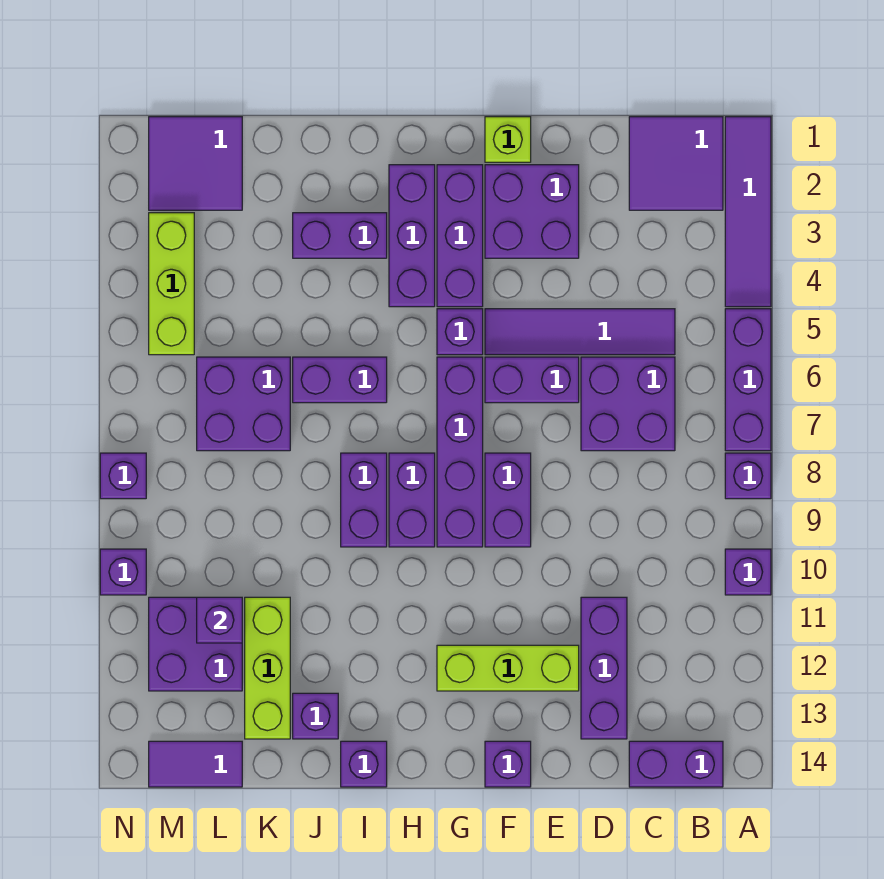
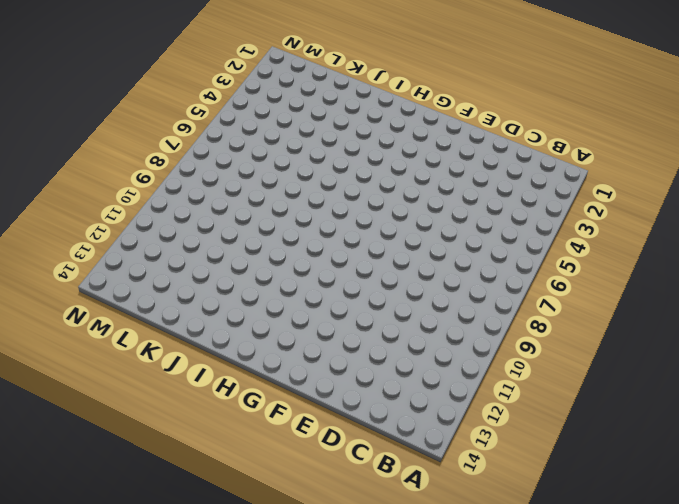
none -> purple 1x4 tile [725,117,771,307]
none -> purple 1x3 brick [725,309,771,451]
none -> purple 1x1 brick [725,453,771,499]
none -> purple 1x1 brick [725,549,771,595]

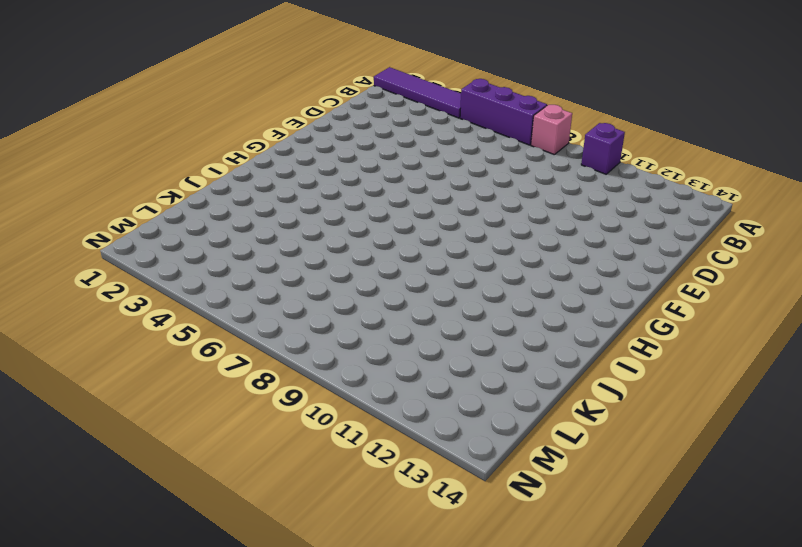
pink 1x1 brick [531,105,572,155] -> purple 1x1 brick [725,453,771,499]
none -> purple 2x2 tile [629,117,723,210]
none -> purple 1x2 brick [629,741,723,787]
none -> purple 1x4 tile [485,309,675,355]
none -> purple 2x2 brick [581,357,675,451]

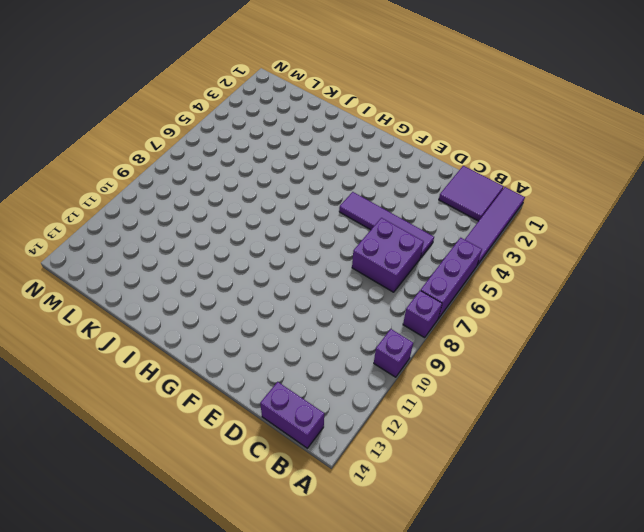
none -> purple 1x3 brick [581,597,627,739]
none -> purple 2x2 brick [485,165,579,258]
none -> purple 1x2 brick [485,357,579,403]
none -> lime 1x3 brick [437,645,579,691]

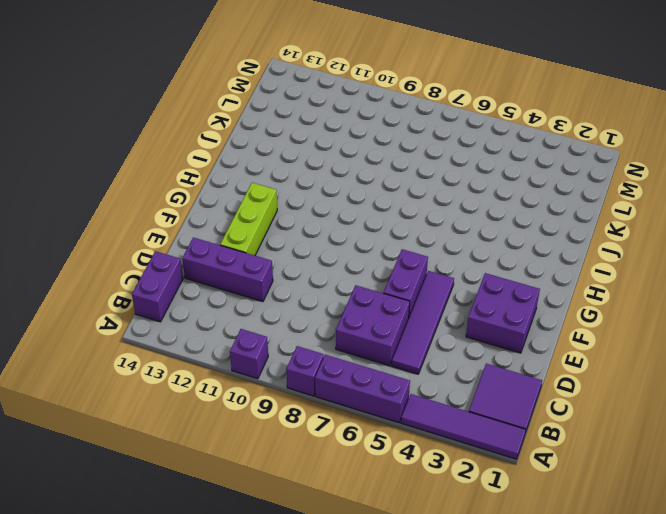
none -> lime 1x1 brick [485,117,531,162]
none -> purple 1x2 brick [485,453,531,547]
none -> purple 1x1 brick [485,741,531,787]
none -> purple 1x3 brick [437,165,483,307]

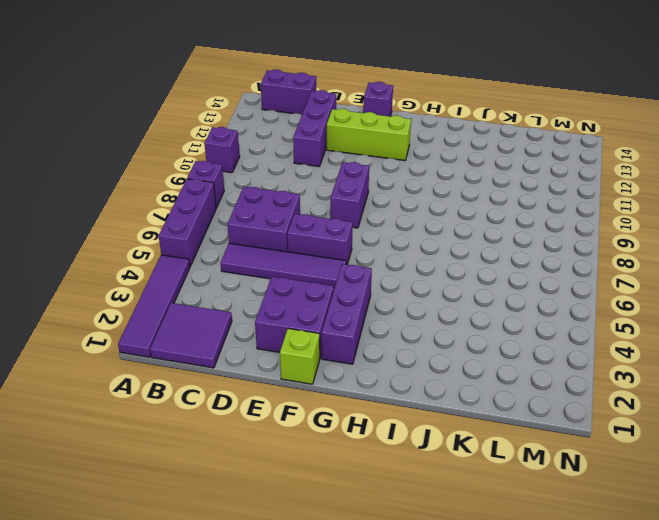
none -> purple 1x1 brick [437,309,483,355]
none -> purple 1x4 brick [437,357,483,547]
none -> purple 1x3 brick [389,165,435,307]
none -> purple 1x2 brick [389,453,435,547]

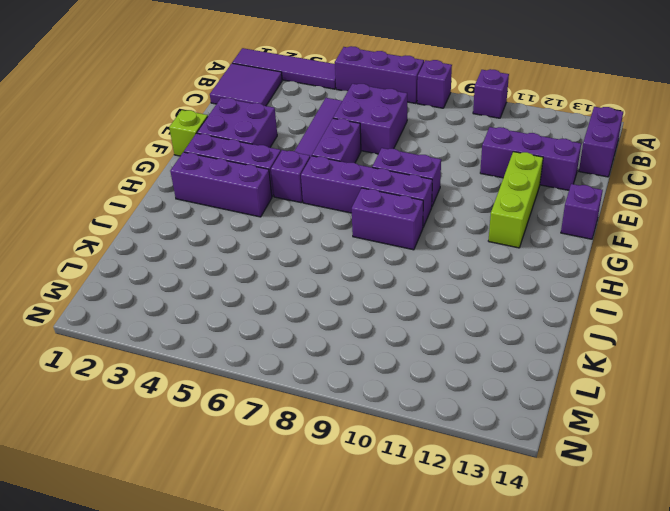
none -> purple 1x2 brick [293,213,387,258]
none -> purple 1x2 brick [293,357,387,403]
none -> purple 1x2 brick [341,453,387,547]
none -> purple 1x1 brick [341,741,387,787]

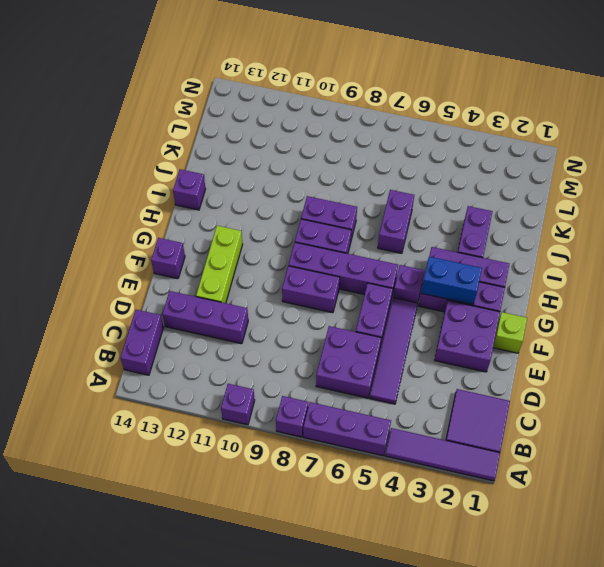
blue 1x2 brick [421,257,482,304] -> none
none -> purple 1x1 brick [293,693,338,739]
none -> purple 2x2 brick [197,357,290,451]
none -> lime 1x3 brick [245,597,290,739]
none -> purple 2x2 tile [149,117,242,210]

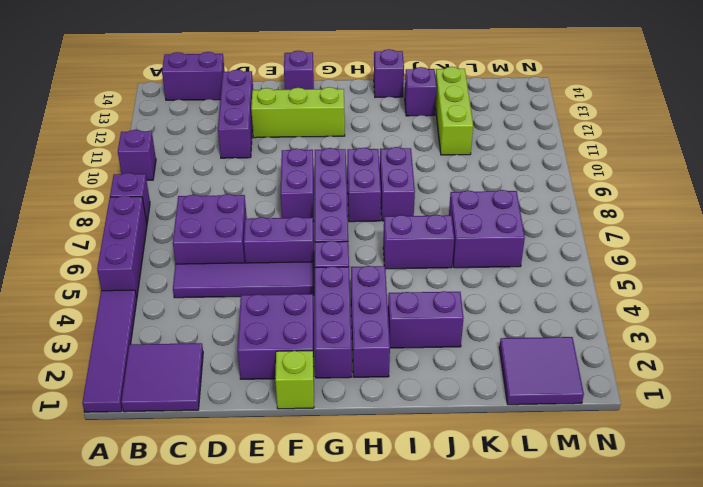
none -> purple 2x2 brick [149,597,242,691]
none -> purple 1x2 tile [149,741,242,787]
none -> lime 1x3 brick [149,213,194,355]
none -> purple 1x1 brick [100,453,146,499]

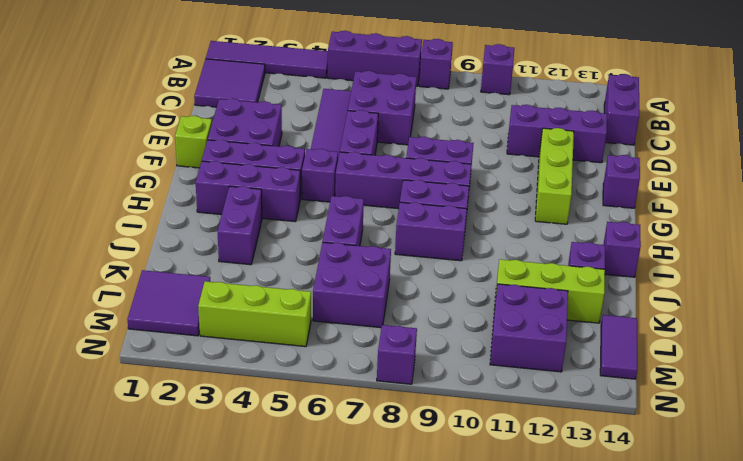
none -> purple 1x1 brick [100,549,146,595]
none -> purple 1x1 brick [197,597,242,643]

